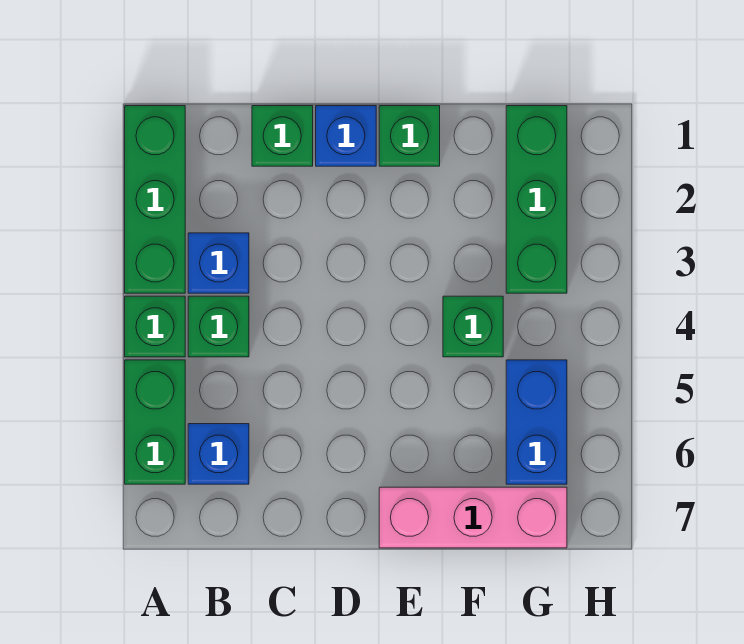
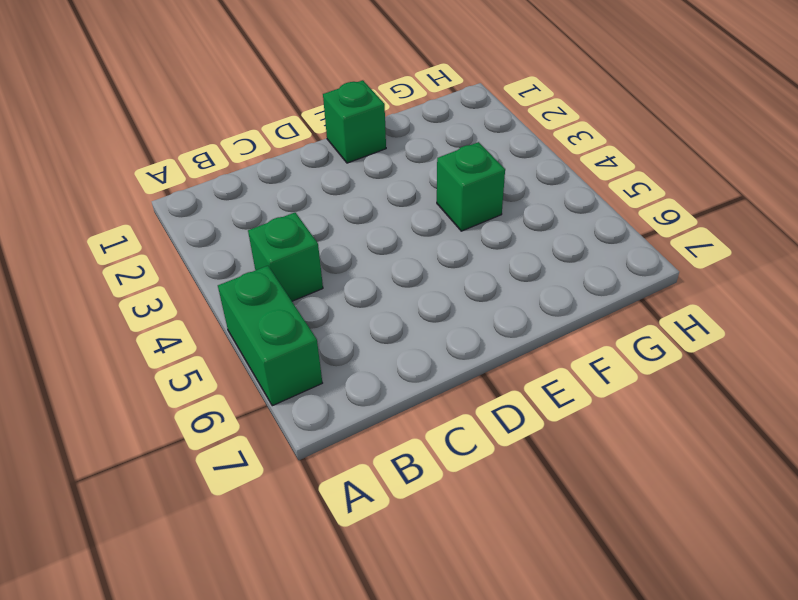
none -> green 1x3 brick [125,106,185,293]
none -> green 1x1 brick [125,296,185,357]
none -> blue 1x1 brick [188,233,249,293]

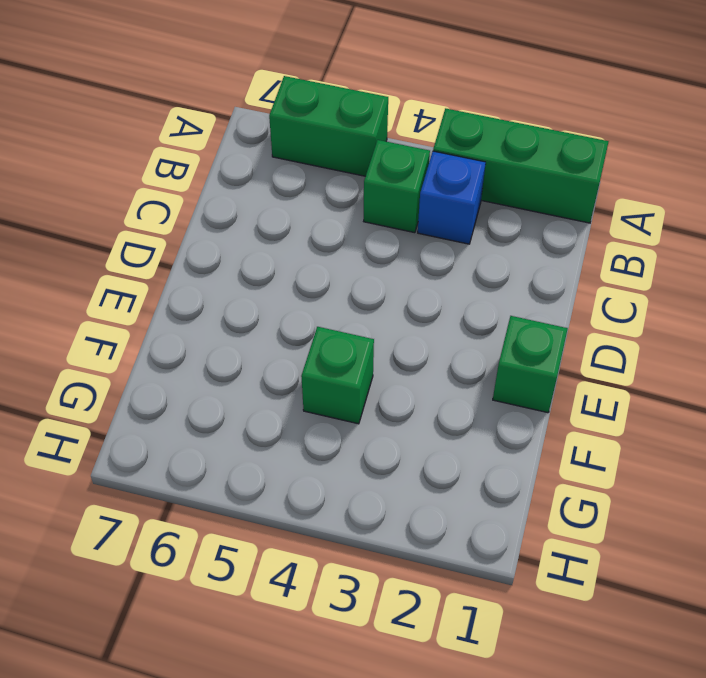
none -> green 1x1 brick [125,296,185,357]
none -> blue 1x1 brick [188,424,249,484]
none -> green 1x1 brick [252,106,313,166]

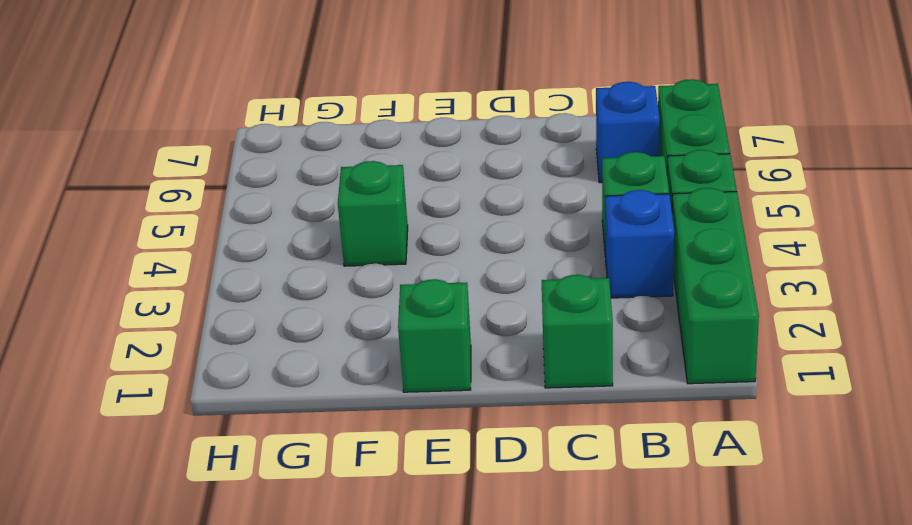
none -> blue 1x1 brick [316,106,376,166]
none -> pink 1x3 brick [379,487,567,548]
none -> green 1x3 brick [506,106,567,293]

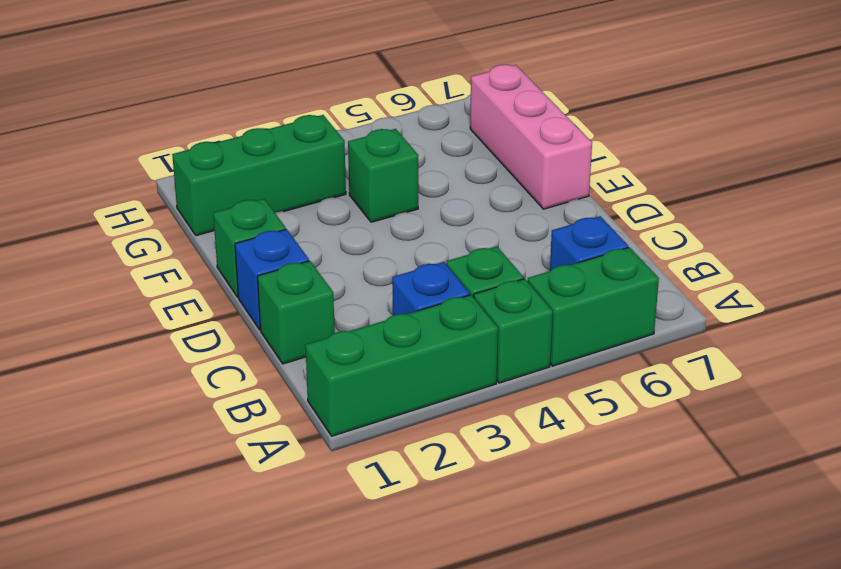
none -> blue 1x2 brick [506,360,567,484]

